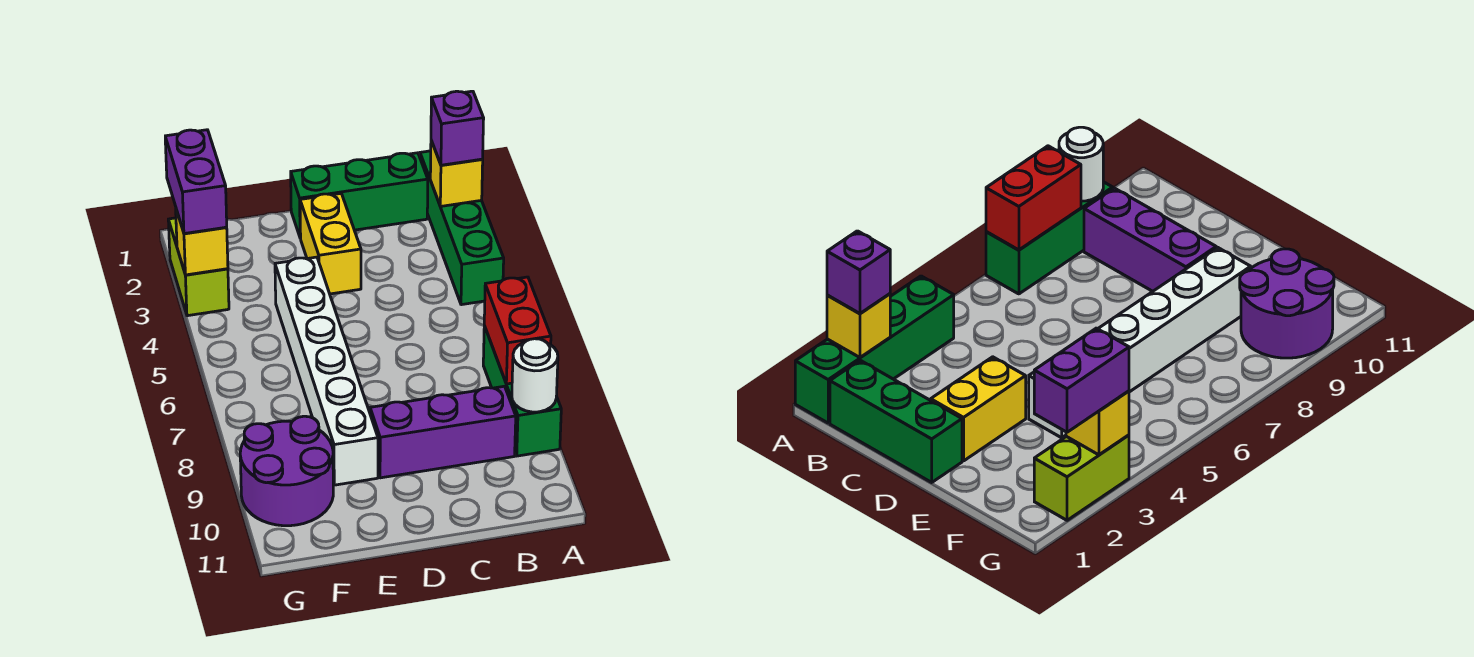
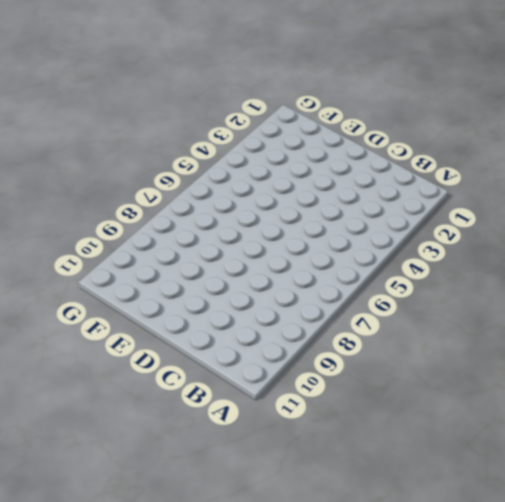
none -> green 1x4 brick [420,151,504,305]
none -> green 1x3 brick [483,326,561,456]
none -> green 1x3 brick [291,153,428,238]

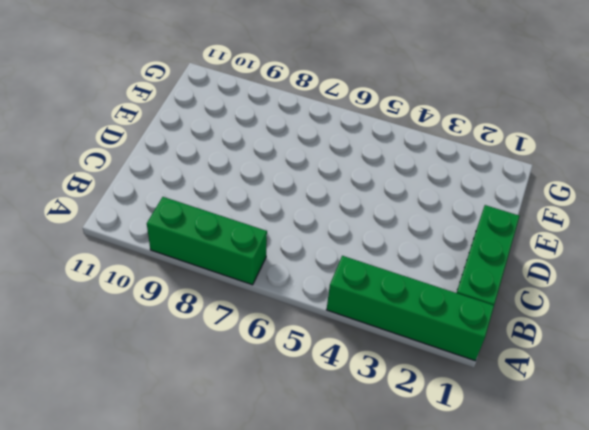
none -> purple 1x3 brick [370,386,516,478]
none -> yellow 1x2 brick [300,194,361,294]
none -> white 1x6 brick [275,257,378,485]

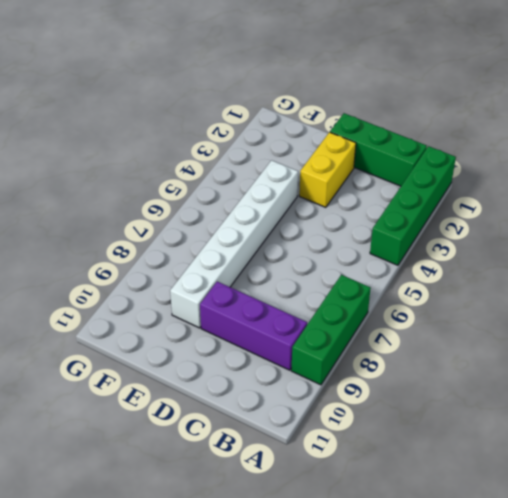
none -> purple 2x2 round brick [240,416,333,526]
none -> lime 1x2 brick [168,218,229,316]
none -> yellow 1x1 brick [430,141,483,206]

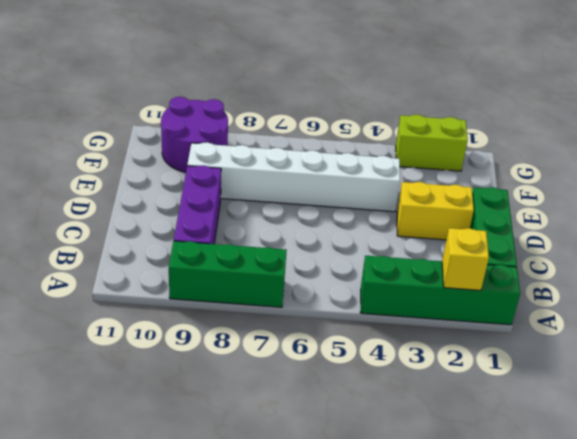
none -> red 1x2 brick [484,277,551,384]
none -> white 1x1 round brick [512,339,558,412]
none -> yellow 1x1 brick [176,210,228,275]

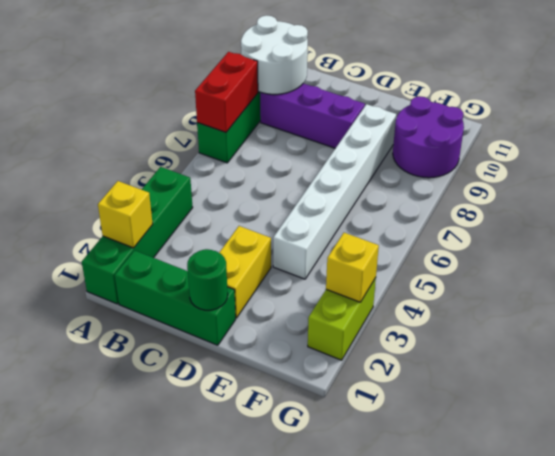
white 2x2 round brick [241,15,308,94] -> white 1x1 round brick [512,339,558,412]
green 1x1 round brick [187,249,228,310] -> none
none -> purple 1x1 brick [431,91,484,165]
none -> purple 1x2 brick [165,130,227,234]

